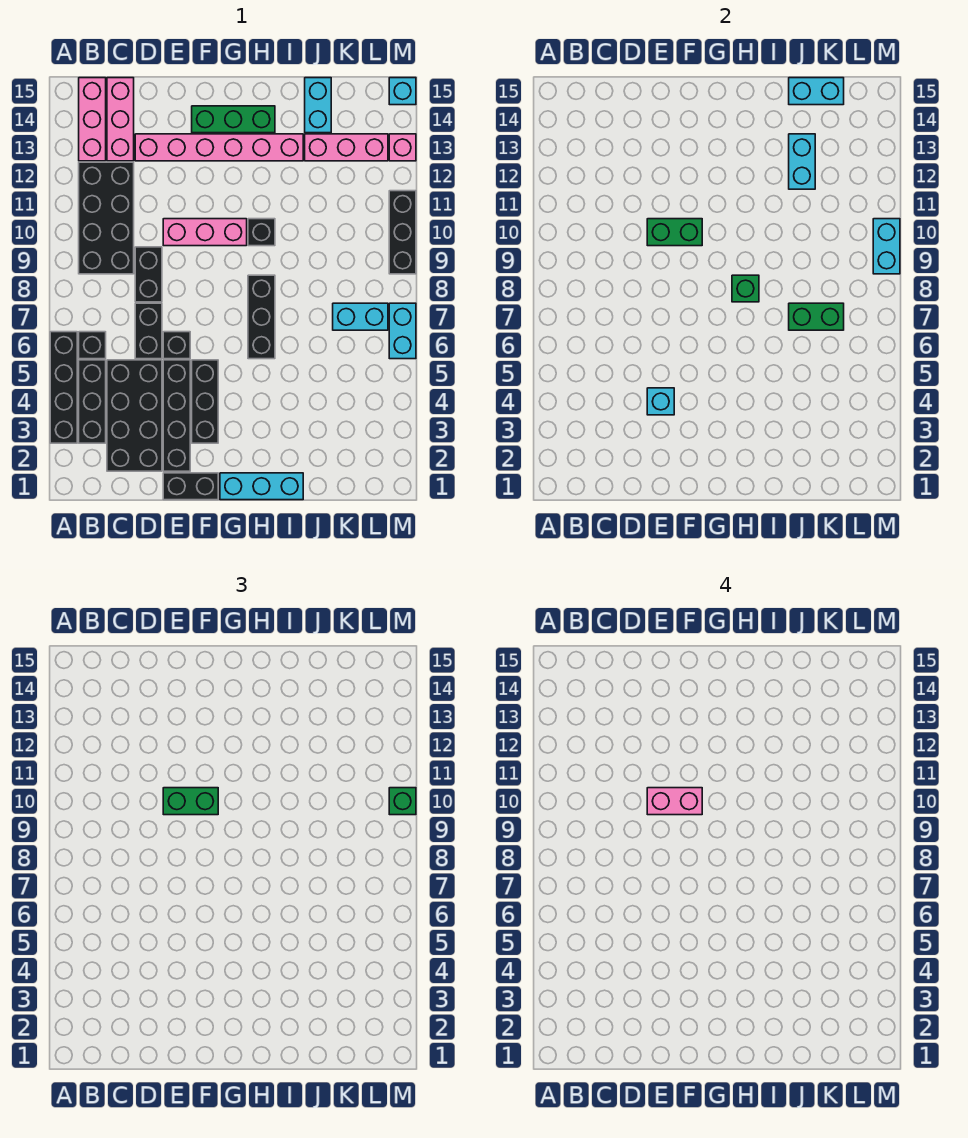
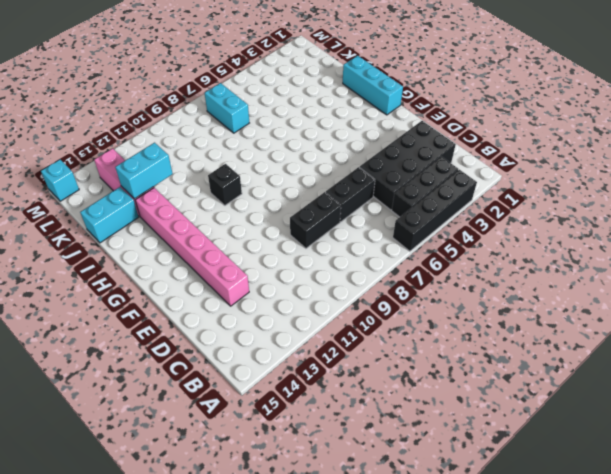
none -> black 1x1 brick [79,332,106,359]
none -> black 2x4 brick [79,162,134,274]
none -> pink 1x3 brick [79,78,106,161]
none -> pink 1x3 brick [107,78,134,161]

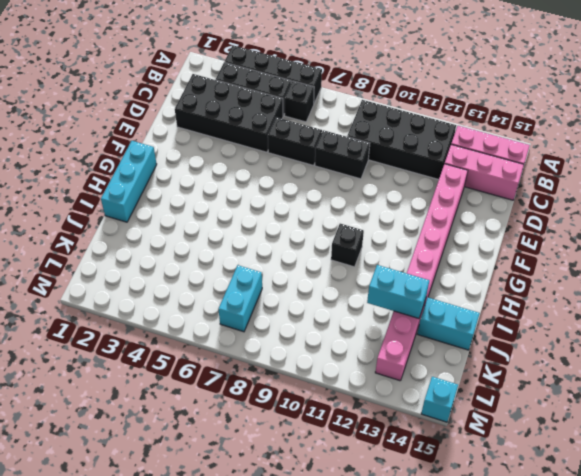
none -> black 1x2 brick [163,473,218,500]
none -> black 1x4 brick [163,360,190,471]
none -> black 1x1 brick [163,332,190,359]
none -> pink 1x3 brick [163,219,247,246]

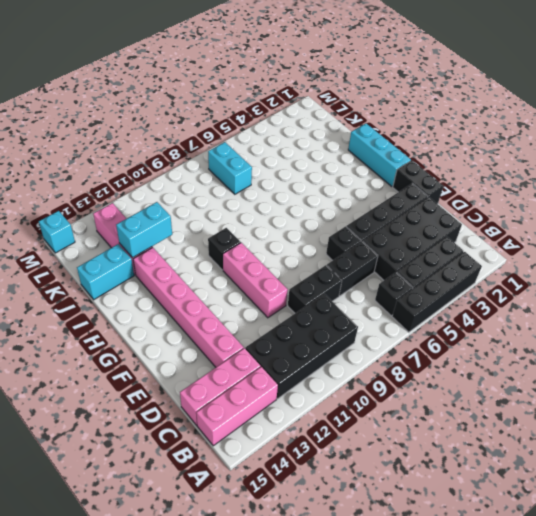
none -> black 1x3 brick [192,360,218,443]
none -> green 1x3 brick [192,106,275,133]
none -> black 1x3 brick [248,275,275,359]
none -> cyan 1x2 brick [389,303,416,359]

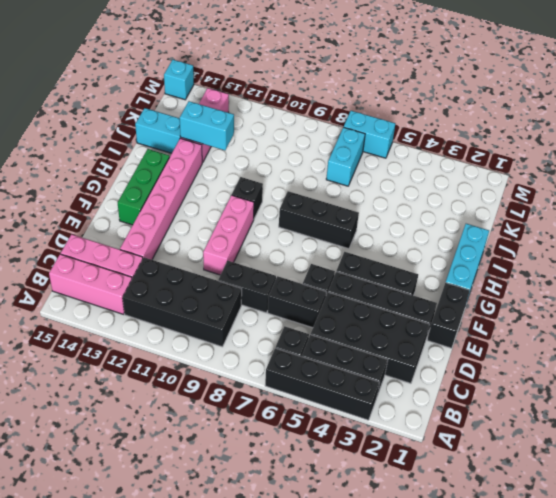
none -> black 1x3 brick [389,191,416,274]
none -> pink 1x1 brick [389,134,416,161]
none -> cyan 1x1 brick [647,388,674,415]
none -> green 1x2 brick [647,219,702,246]

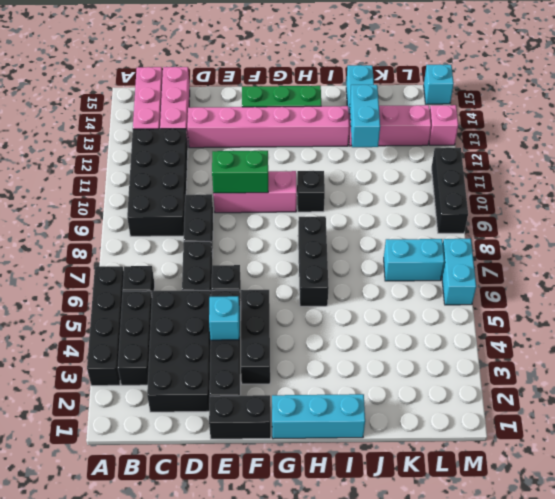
none -> green 1x1 brick [732,275,759,302]
none -> green 1x2 brick [789,303,844,330]
none -> cyan 1x2 brick [789,78,844,105]
none -> cyan 1x2 brick [873,219,900,274]

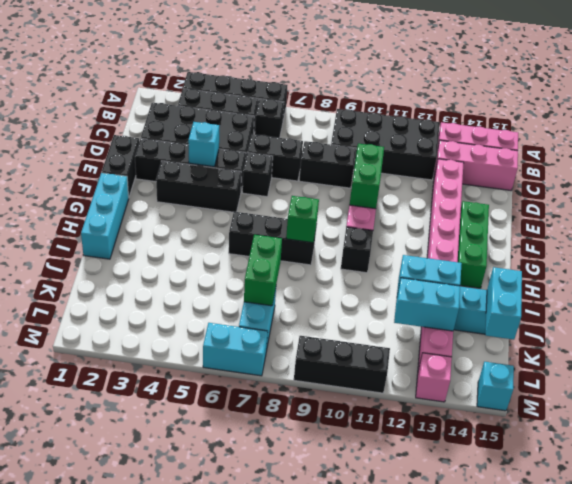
cyan 1x2 brick [394,278,460,331] -> cyan 1x2 brick moved to [873,219,900,274]
none -> green 1x2 brick [163,788,218,815]
none -> green 1x1 brick [389,788,416,815]
none -> pink 1x2 brick [647,788,702,815]

